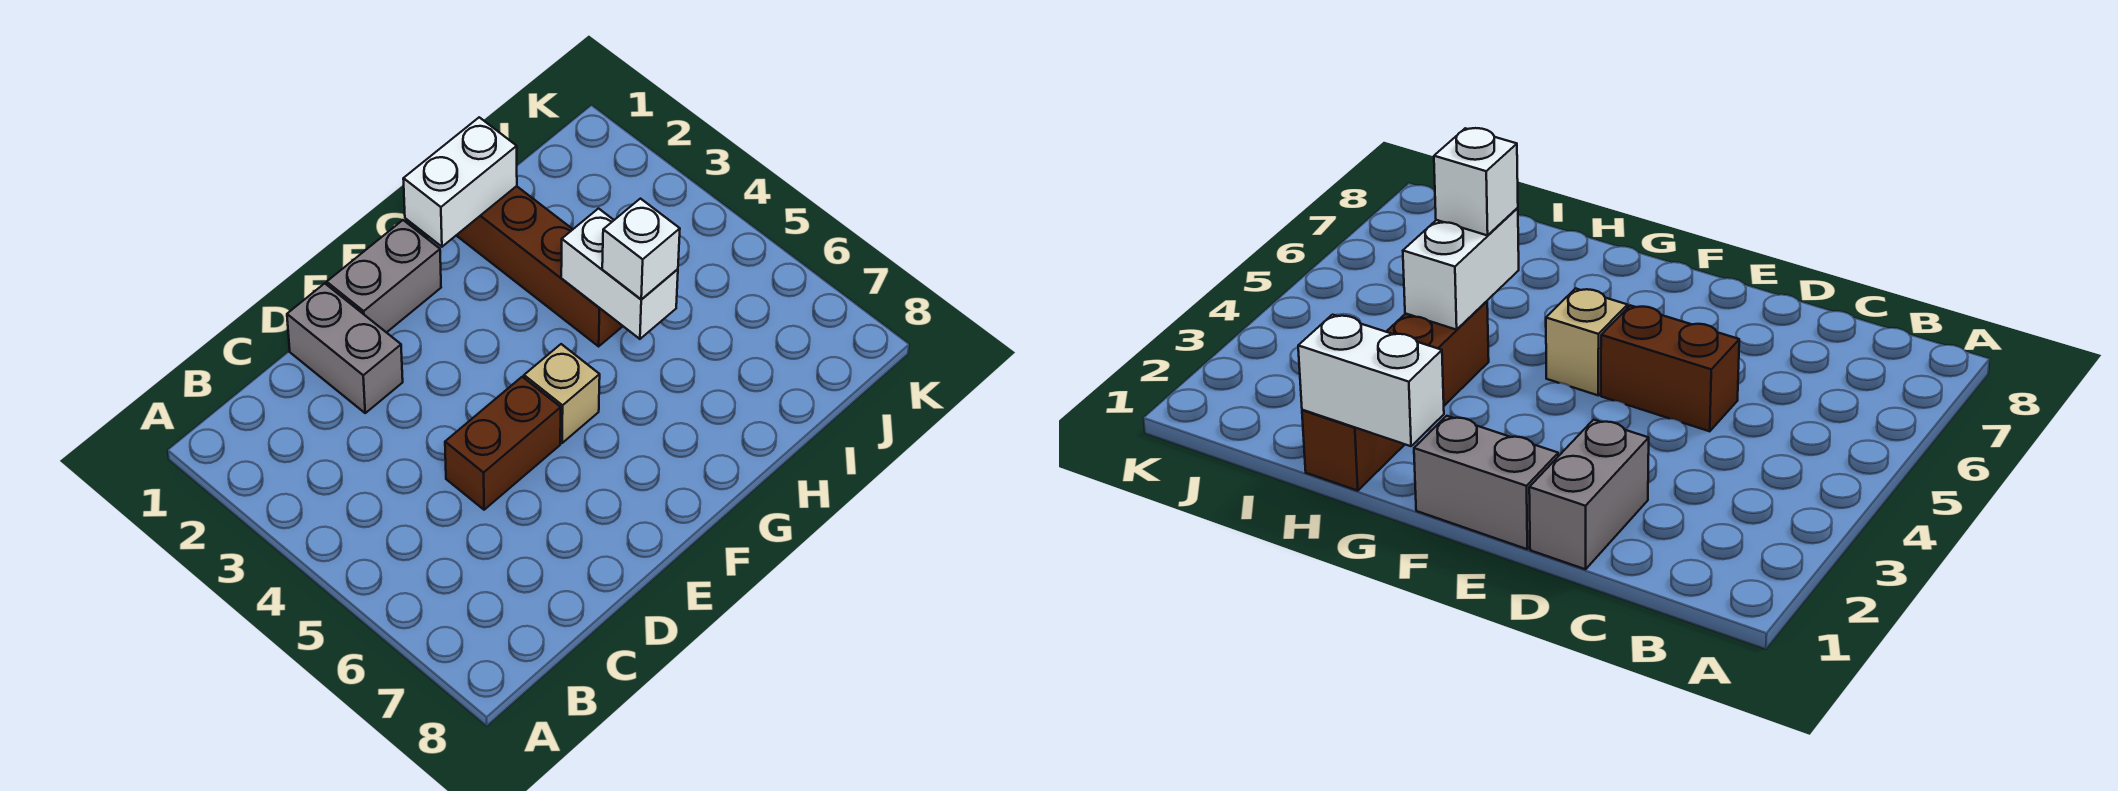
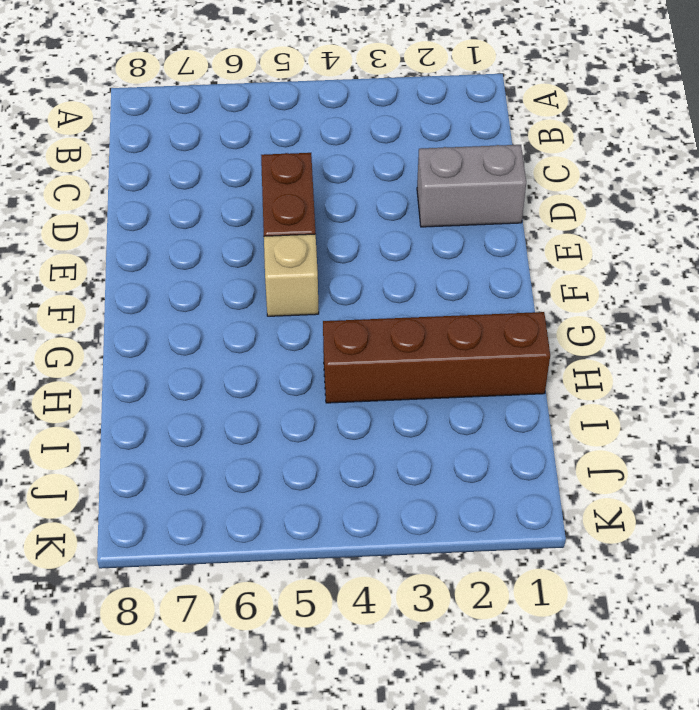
none -> grey 1x2 brick [327,220,441,333]
none -> white 1x2 brick [403,117,517,247]

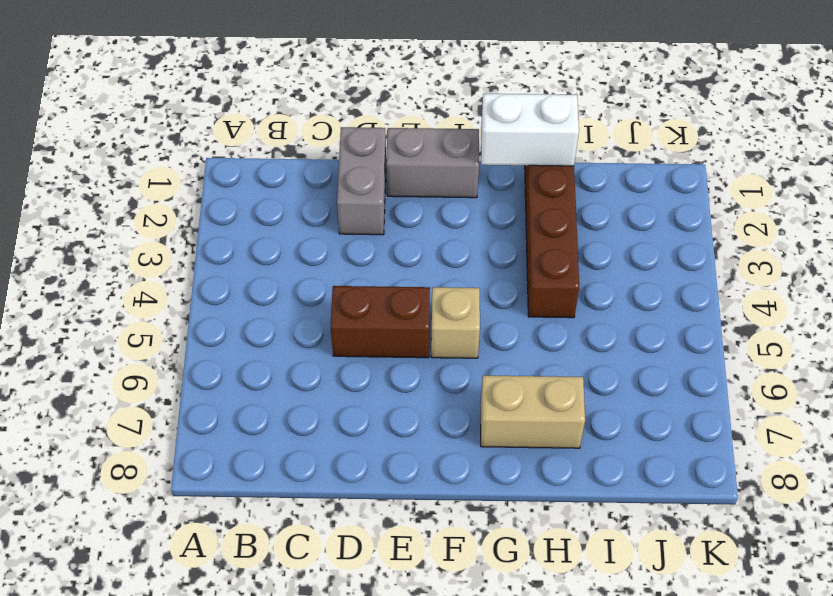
tan 1x2 brick [481,375,585,448] -> none
none -> white 1x2 brick [561,209,678,339]
none -> white 1x1 brick [602,199,680,300]

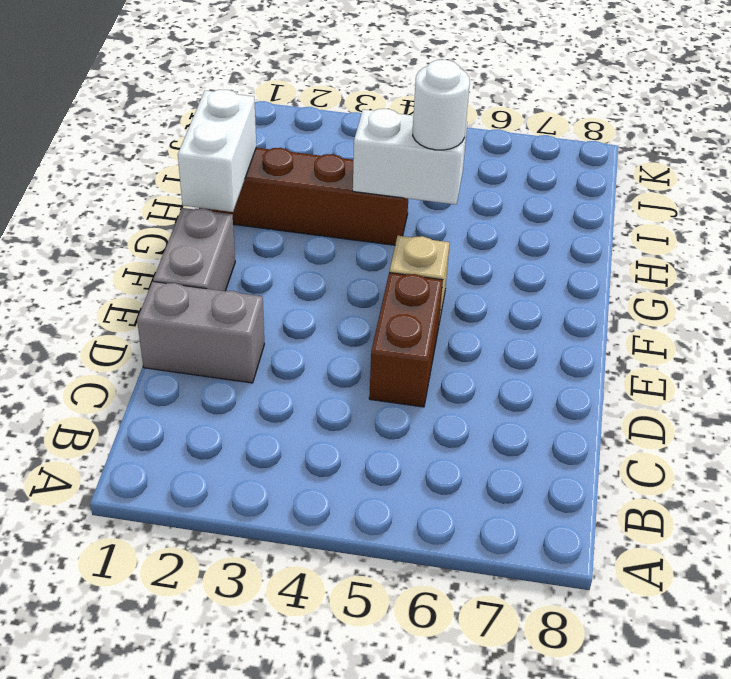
white 1x1 round brick [413,60,470,150] -> white 1x1 brick [602,199,680,300]

